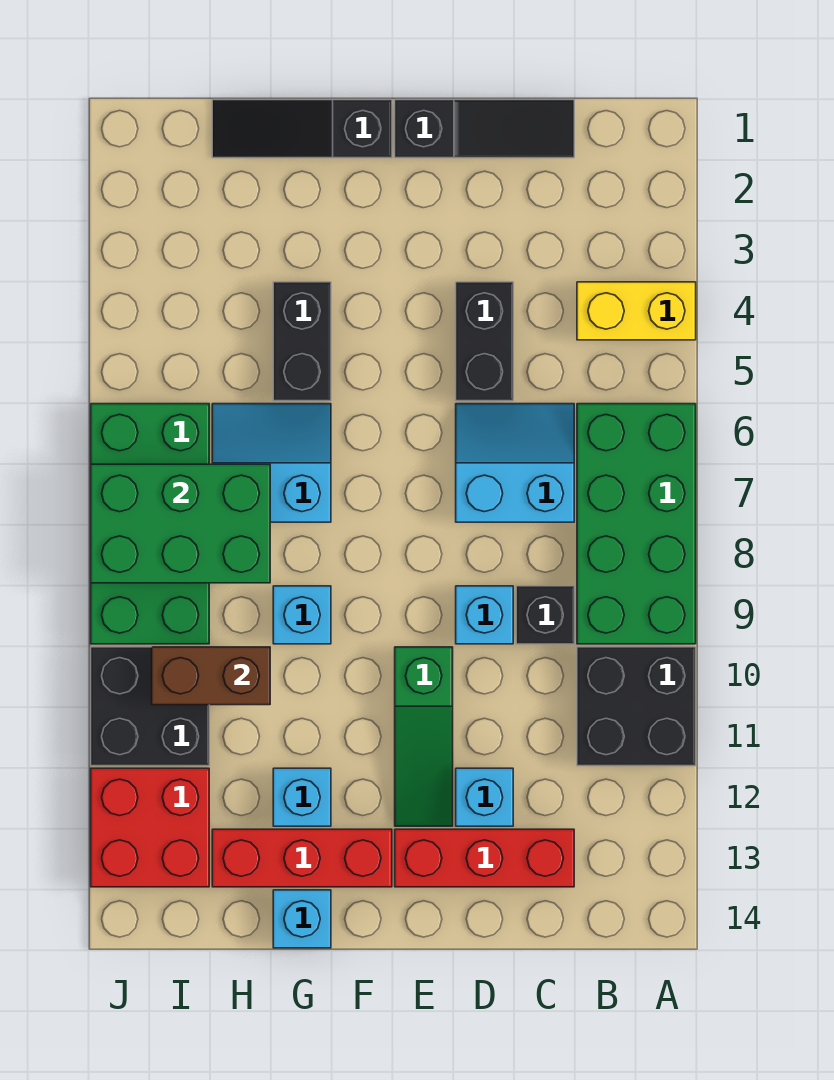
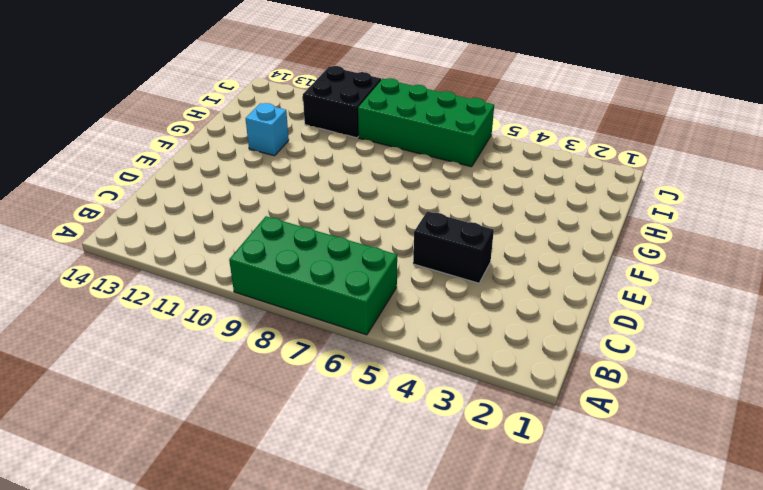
none -> yellow 1x2 brick [577,282,696,340]
none -> black 2x2 brick [577,647,696,766]
none -> black 1x3 slope [395,100,574,158]

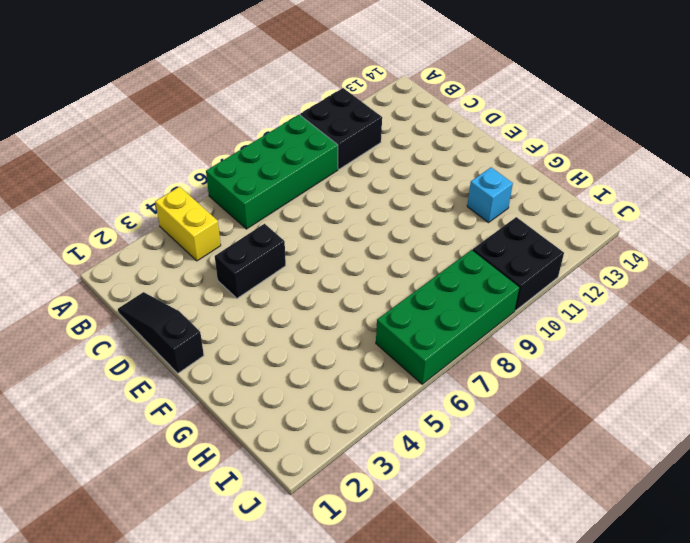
none -> cyan 2x2 slope [456,404,574,522]
none -> black 1x1 brick [516,586,574,644]
none -> red 1x3 brick [395,829,574,887]

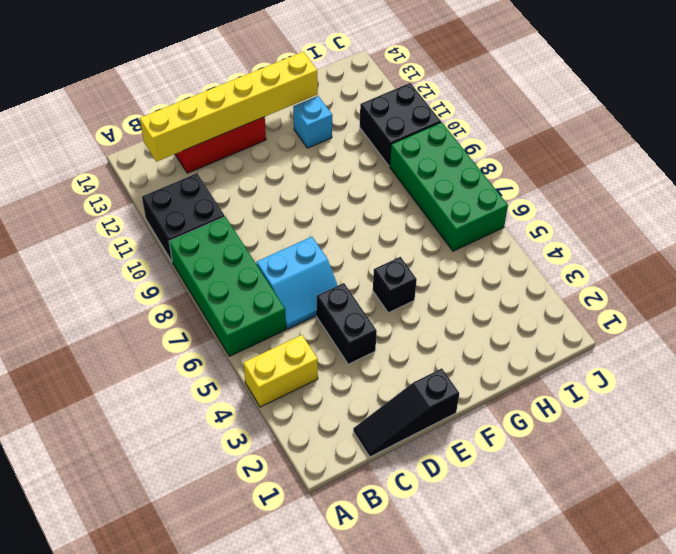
yellow 1x6 brick [140,52,318,162] -> none
black 1x1 brick [373,257,417,313] -> black 1x1 brick moved to [516,586,574,644]
none -> cyan 1x1 brick [456,586,513,644]
none -> cyan 1x1 brick [456,768,513,826]
none -> green 1x3 slope [395,647,453,826]

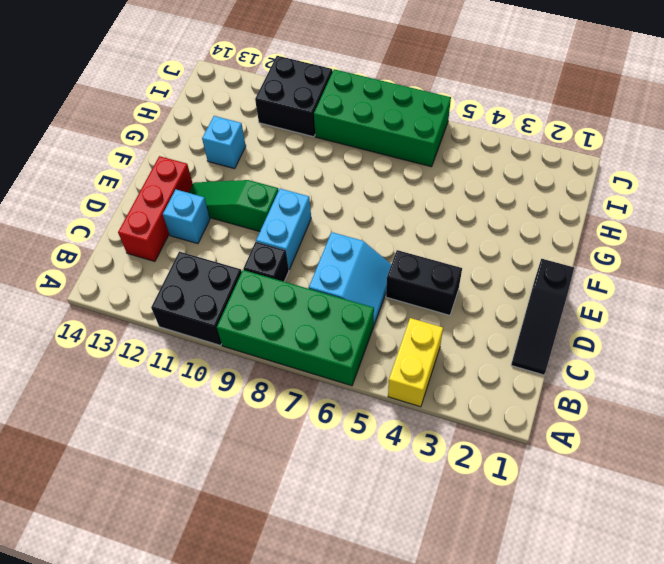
cyan 1x2 brick [256,189,311,269] -> cyan 1x1 brick [456,586,513,644]
none -> black 1x3 slope [212,100,392,158]
none -> red 1x3 brick [212,829,392,887]
none -> black 1x2 brick [273,282,331,401]

